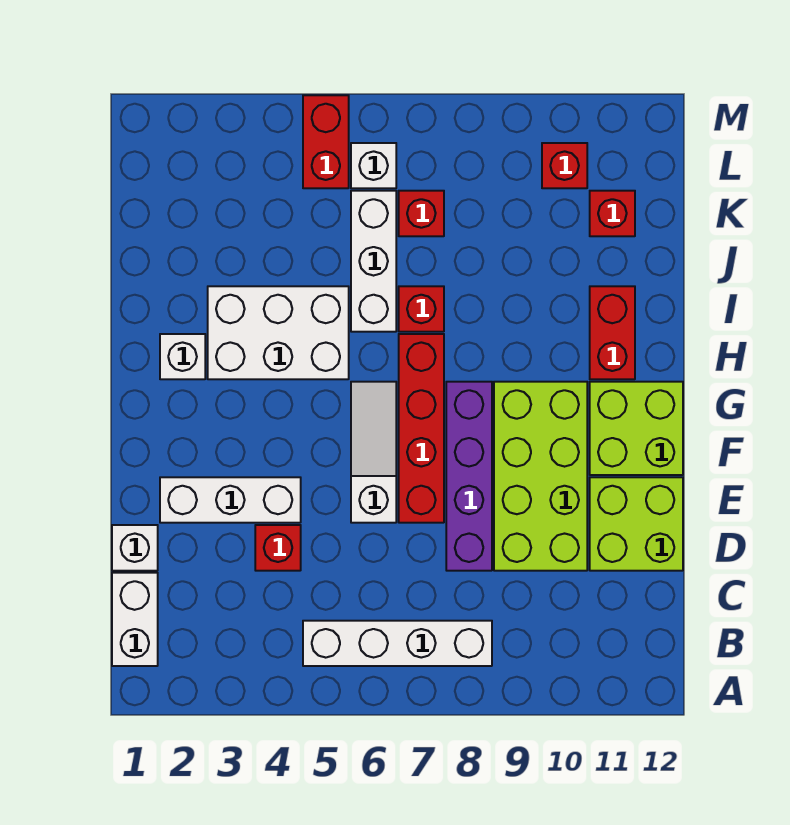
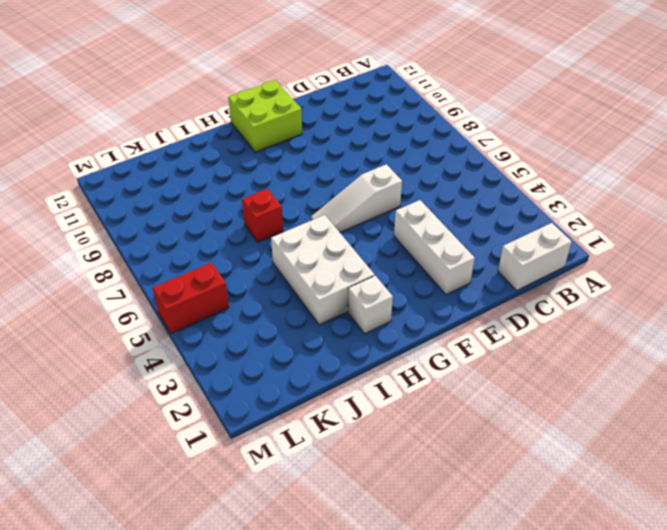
none -> white 1x4 brick [303,621,492,666]
none -> white 1x1 brick [112,525,158,571]
none -> red 1x1 brick [255,525,301,571]

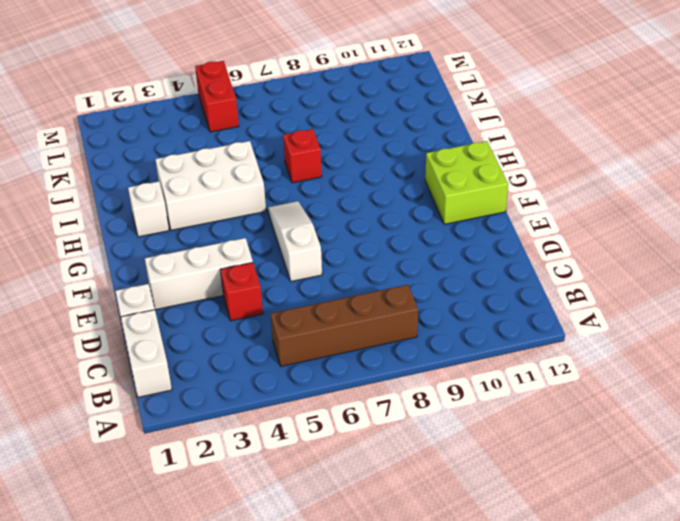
brown 1x4 brick [271,285,418,366] -> white 1x4 brick [303,621,492,666]
none -> purple 1x4 brick [446,382,492,571]
none -> lime 2x4 brick [494,382,587,571]
none -> lime 2x2 brick [590,477,683,571]

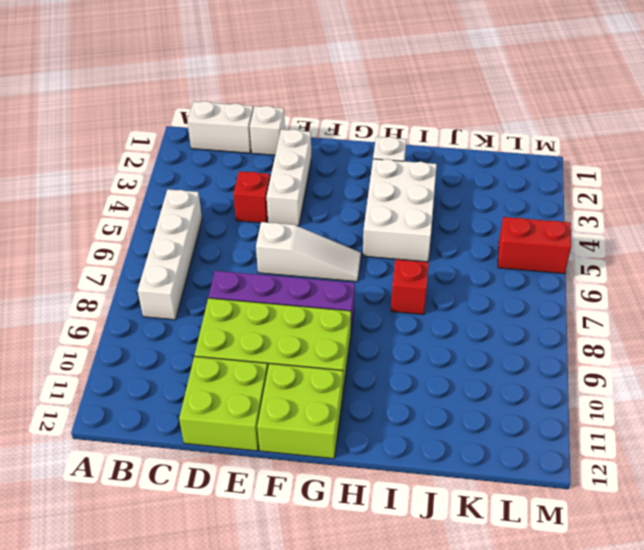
none -> red 1x4 brick [399,334,444,523]
none -> red 1x2 brick [590,286,635,379]
none -> white 1x3 brick [351,191,396,332]

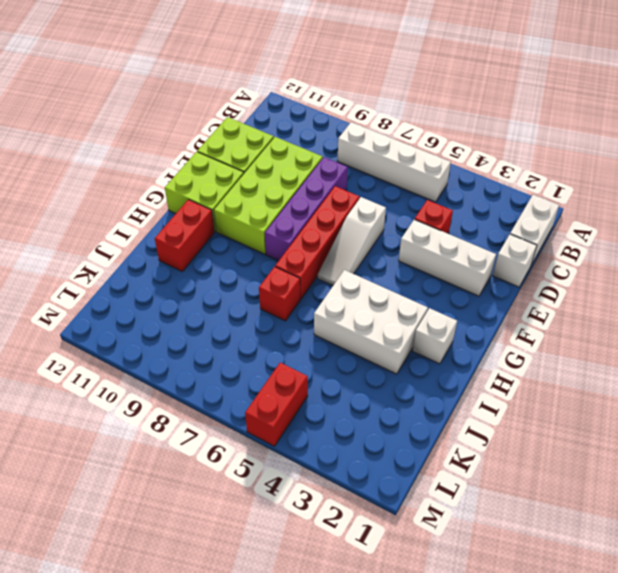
none -> white 1x3 brick [351,191,396,332]
none -> red 1x1 brick [399,191,444,236]
none -> red 1x1 brick [590,191,635,236]

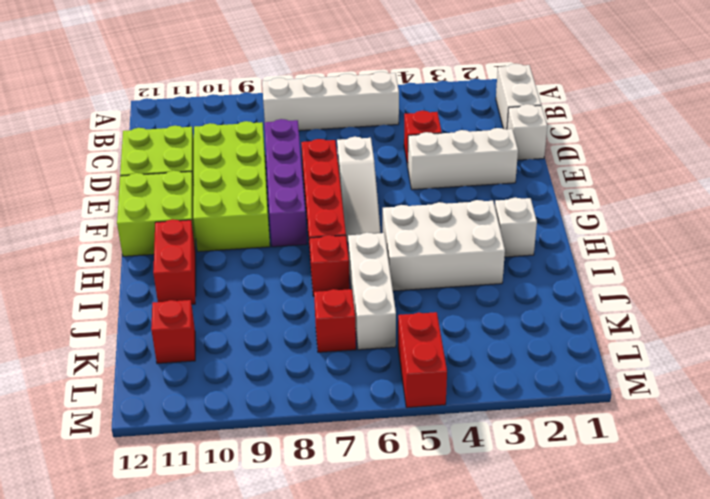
none -> white 1x1 brick [351,143,396,188]
none -> red 1x1 brick [542,143,587,188]

